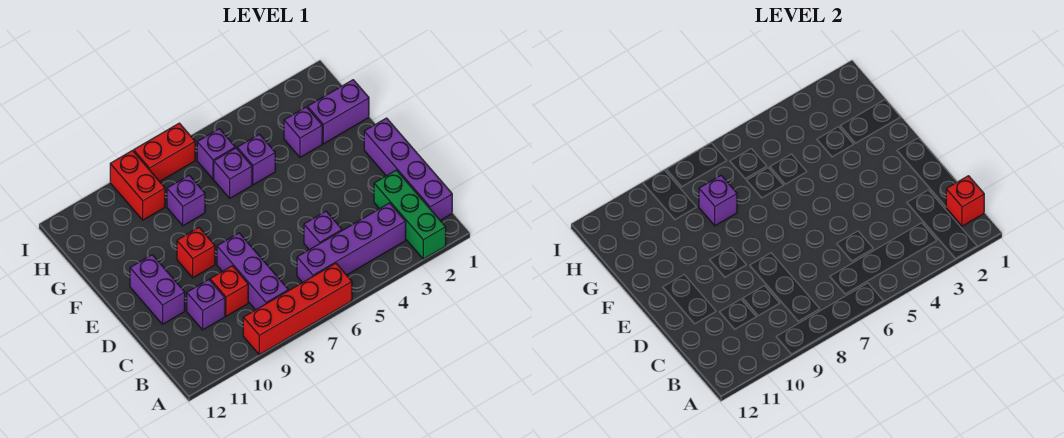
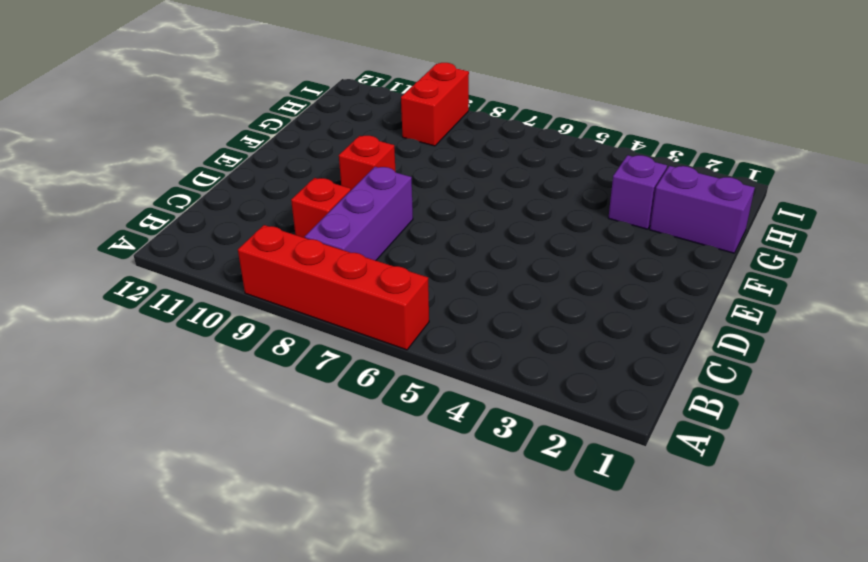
none -> green 1x3 brick [374,170,446,259]
none -> purple 1x4 brick [364,118,452,220]
none -> purple 1x4 brick [297,203,406,283]

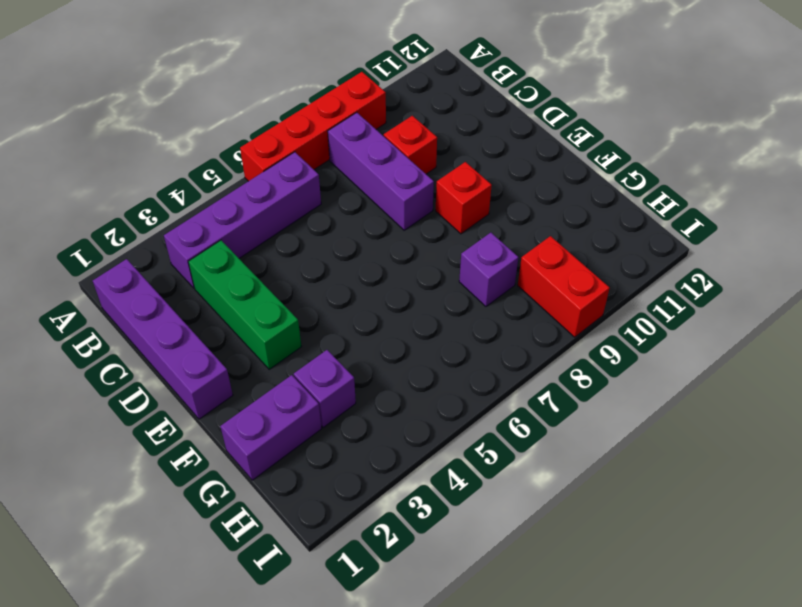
green 1x3 brick [188,240,301,369] -> green 1x3 brick moved to [374,170,446,259]
none -> purple 1x1 brick [304,211,342,250]
none -> purple 1x1 brick [187,280,225,330]
none -> purple 1x2 brick [130,255,185,324]

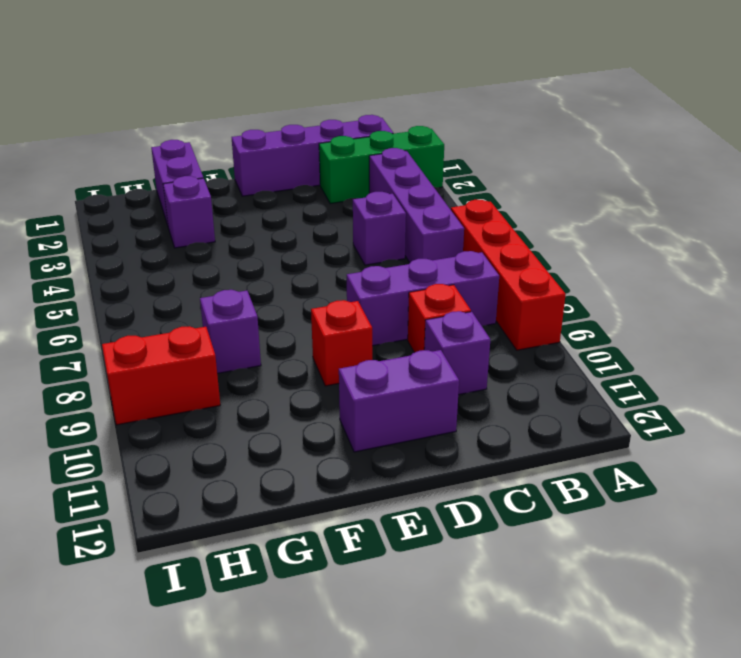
none -> purple 1x1 brick [237,134,275,185]
none -> purple 1x1 brick [214,148,252,198]
none -> purple 1x1 brick [197,129,235,179]

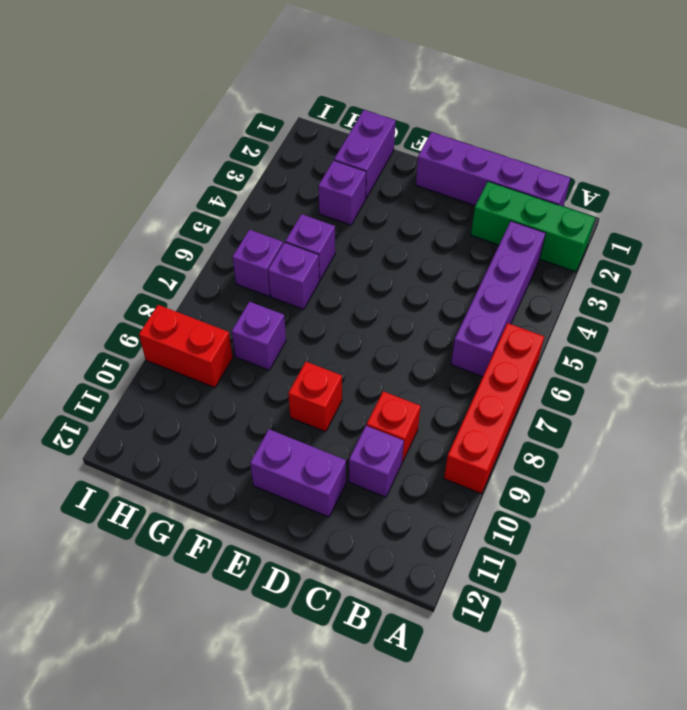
none -> purple 1x3 brick [217,233,288,310]
none -> purple 1x1 brick [304,211,342,250]
none -> red 1x2 brick [134,123,195,181]

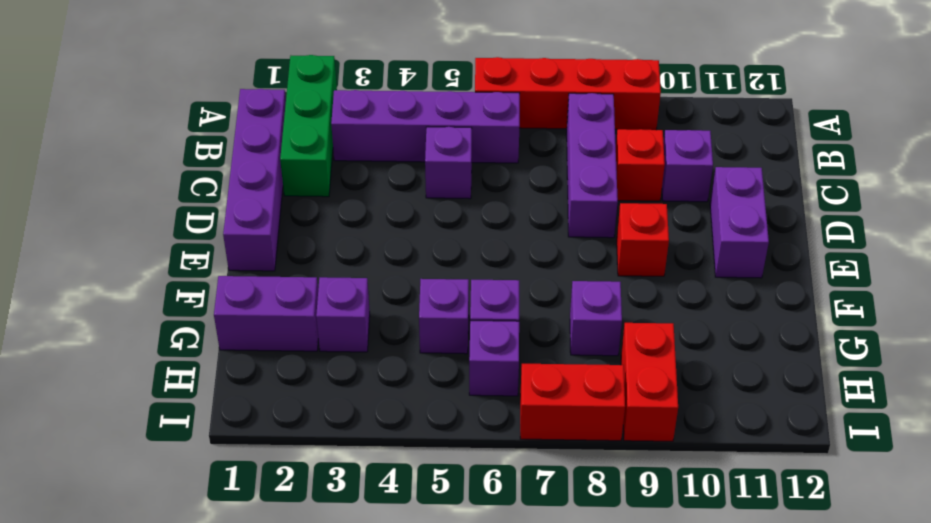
none -> red 1x1 brick [946,176,984,226]
none -> purple 1x1 brick [699,175,737,226]

